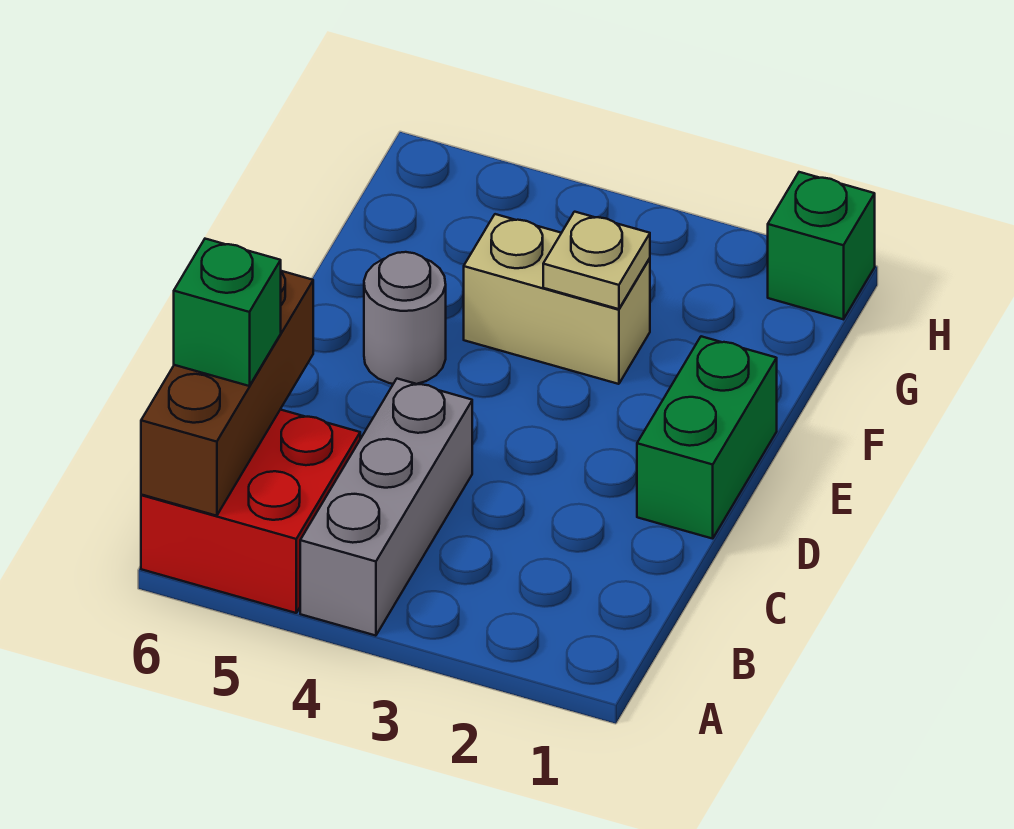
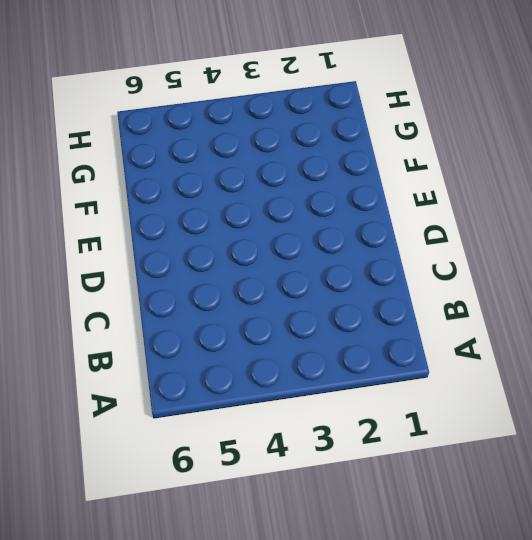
none -> grey 1x3 brick [300,379,472,636]
none -> red 2x2 brick [141,410,360,613]

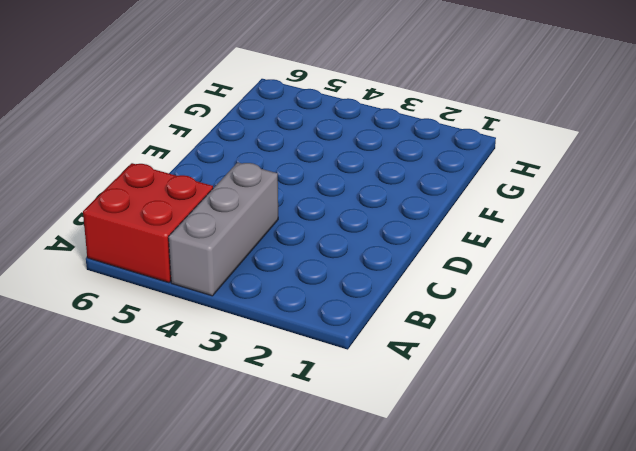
none -> green 1x2 brick [637,336,777,539]
none -> grey 1x1 round brick [364,252,446,384]

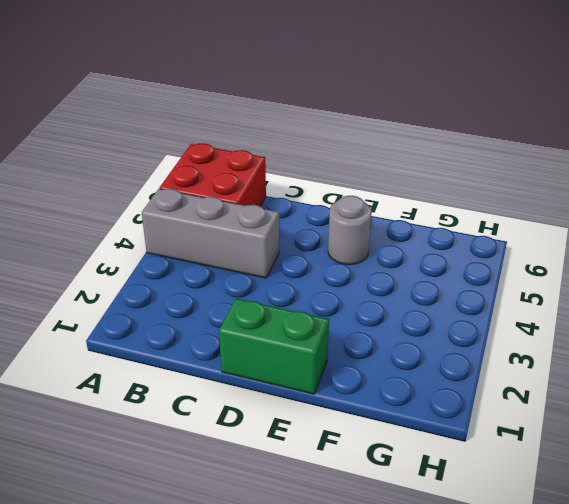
none -> tan 1x2 brick [464,214,650,384]
none -> green 1x1 brick [768,172,875,319]

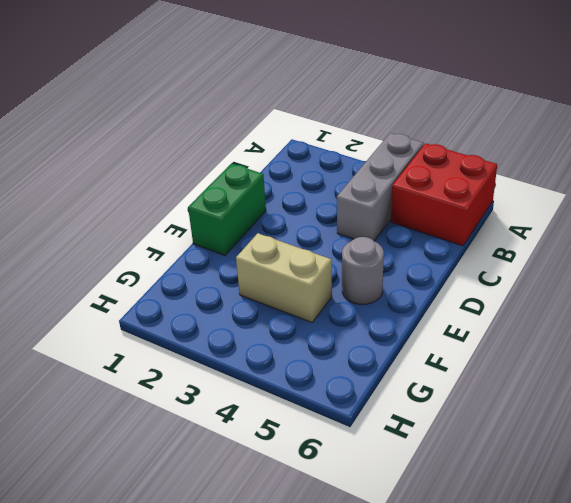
none -> green 1x1 brick [768,172,875,319]
none -> brown 1x3 brick [141,271,313,516]

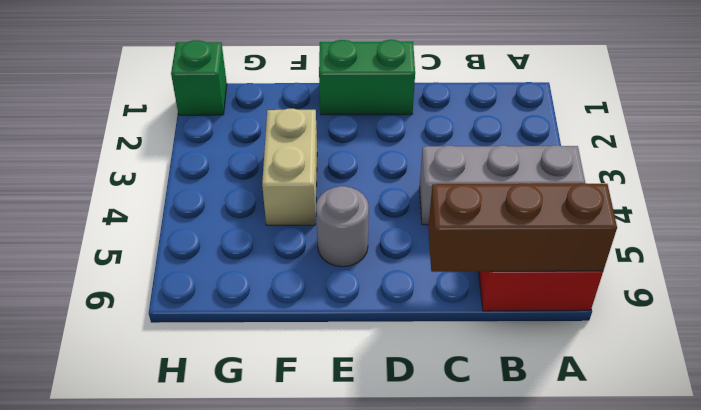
none -> tan 1x1 plate [543,212,650,309]
none -> green 1x1 brick [174,239,281,386]

